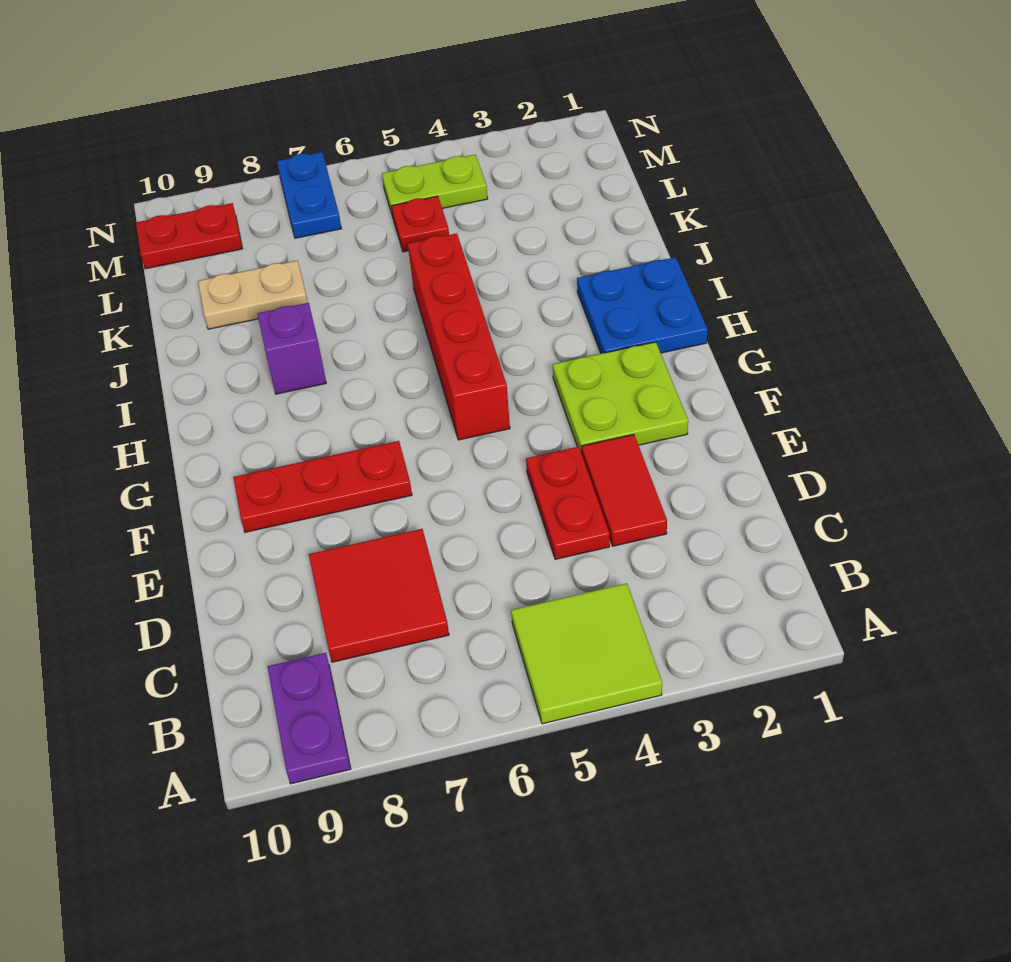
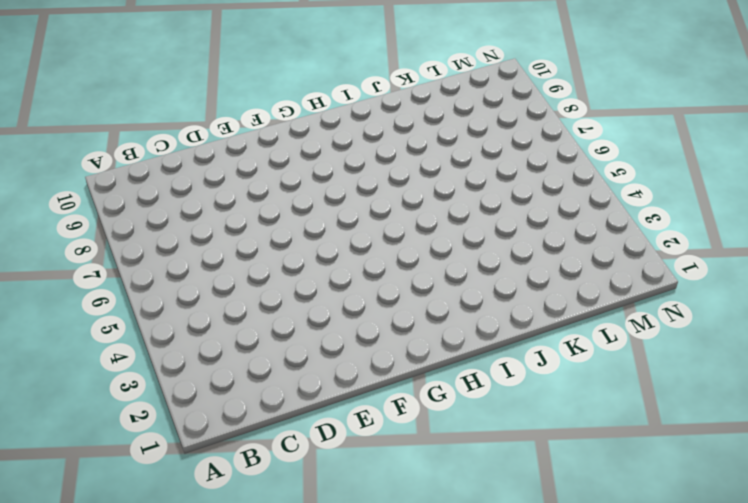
none -> lime 2x2 tile [511,583,662,724]
none -> purple 1x2 plate [267,653,351,784]
none -> red 2x2 tile [309,529,449,662]

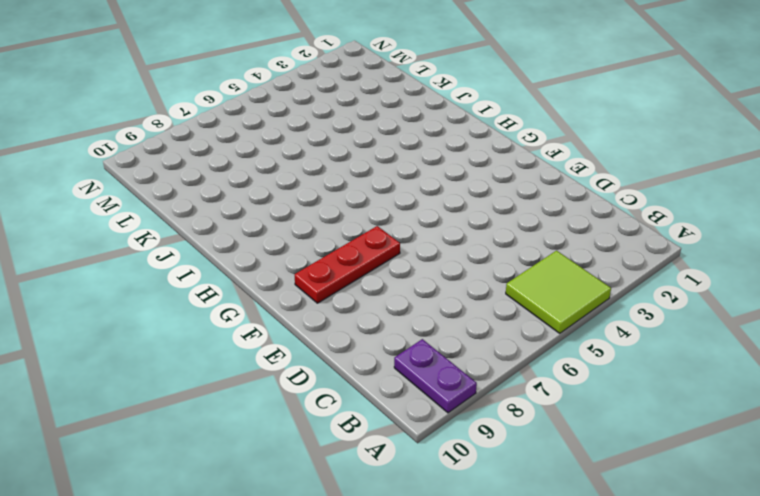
none -> red 2x2 tile [309,529,449,662]
none -> red 1x2 tile [582,435,667,546]
none -> red 1x2 plate [526,447,610,559]

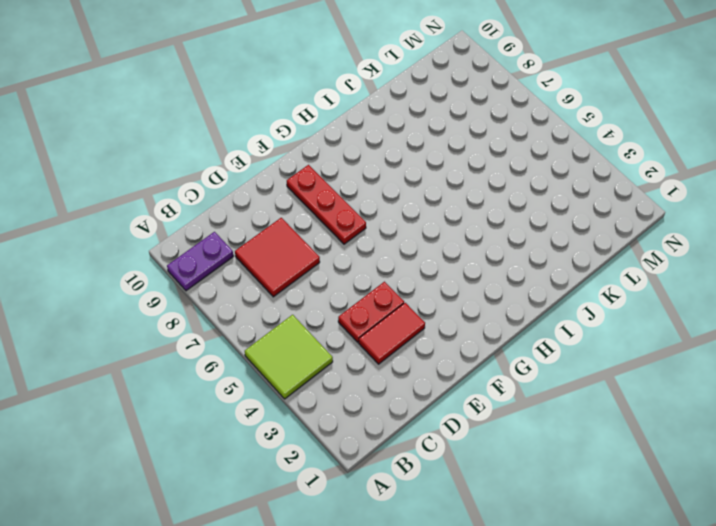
none -> lime 2x2 plate [553,342,688,453]
none -> red 1x4 brick [408,233,510,440]
none -> blue 2x2 plate [577,257,708,354]

